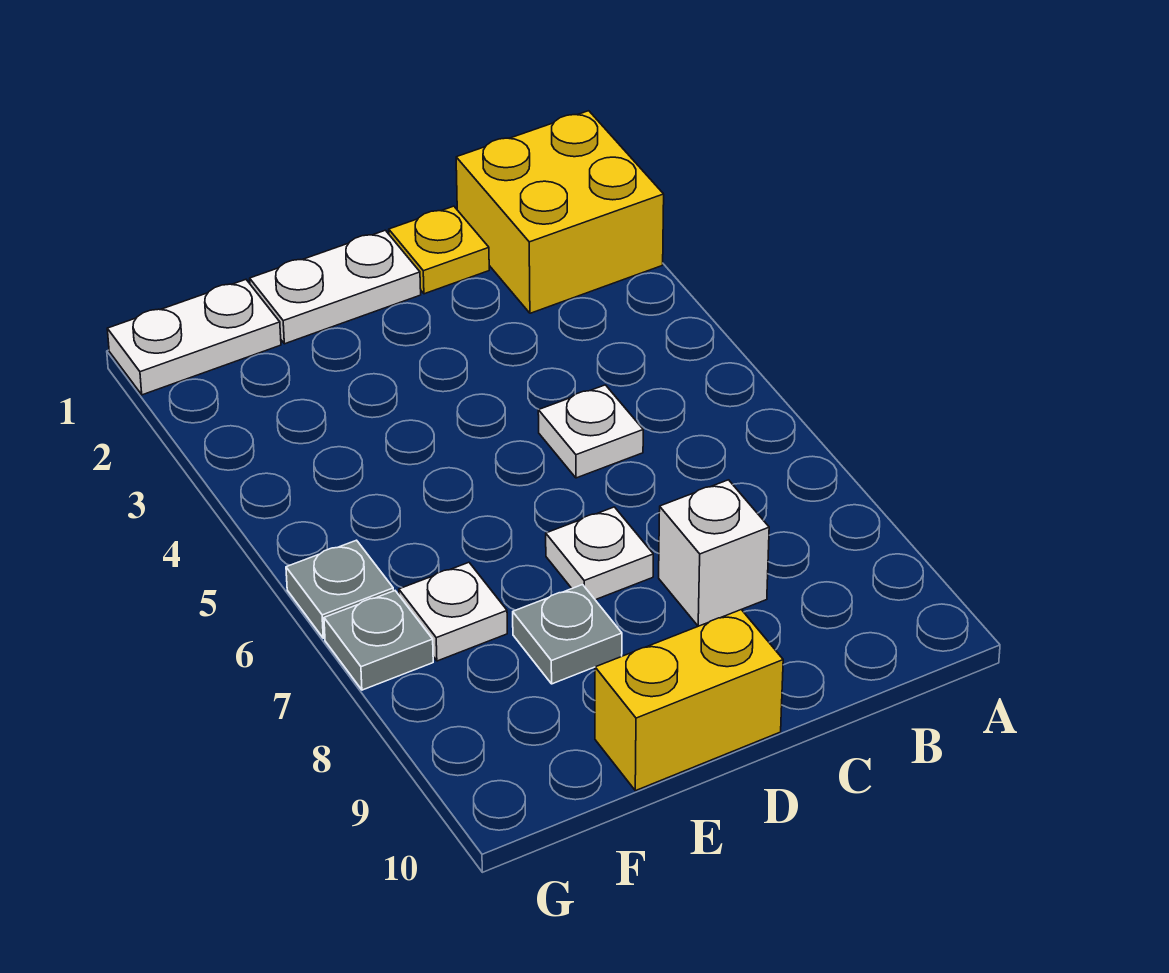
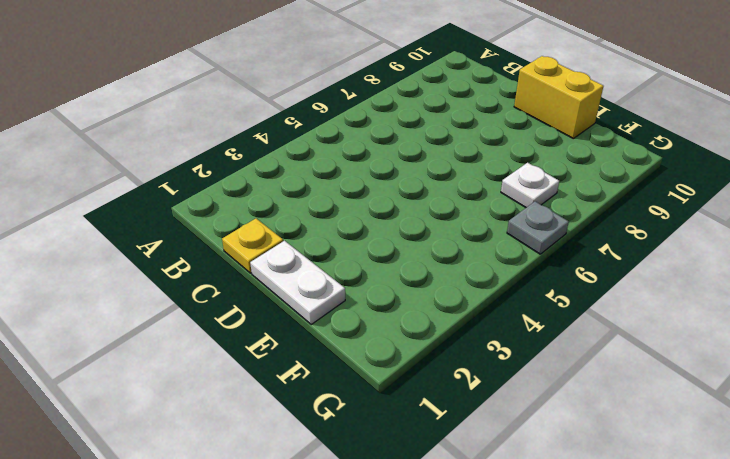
none -> yellow 2x2 brick [456,111,664,313]
none -> white 1x1 plate [538,385,643,478]
none -> white 1x1 brick [659,480,769,626]

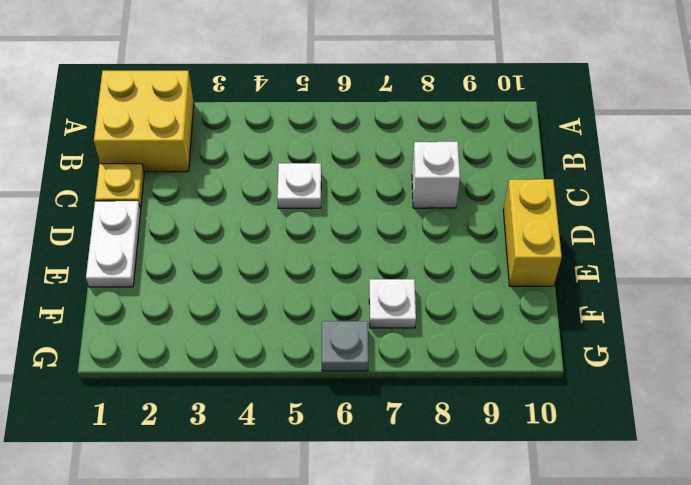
none -> white 1x1 plate [546,507,653,600]
none -> grey 1x1 plate [513,585,622,684]
none -> white 1x2 plate [107,280,281,395]

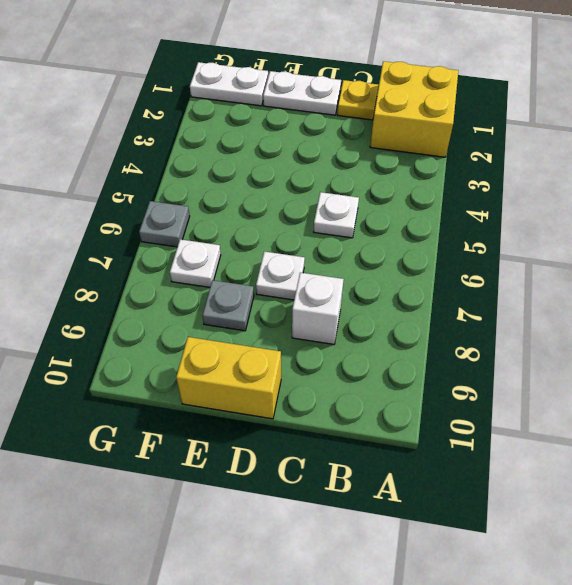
none -> grey 1x1 plate [324,591,433,690]

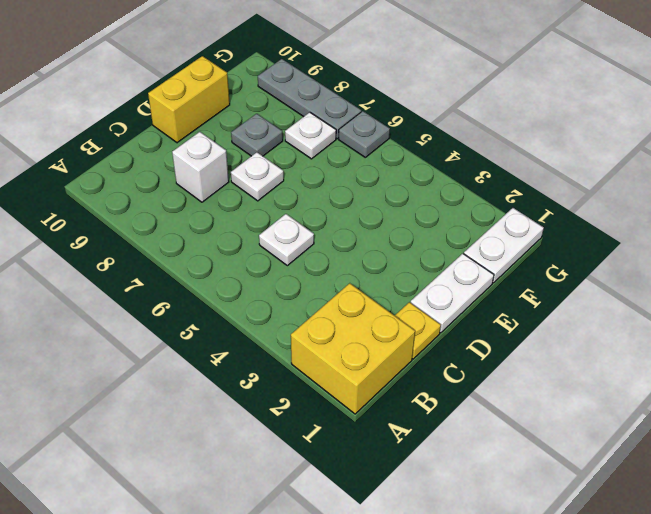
grey 1x3 plate [258,59,361,139] -> grey 1x1 plate [324,591,433,690]

